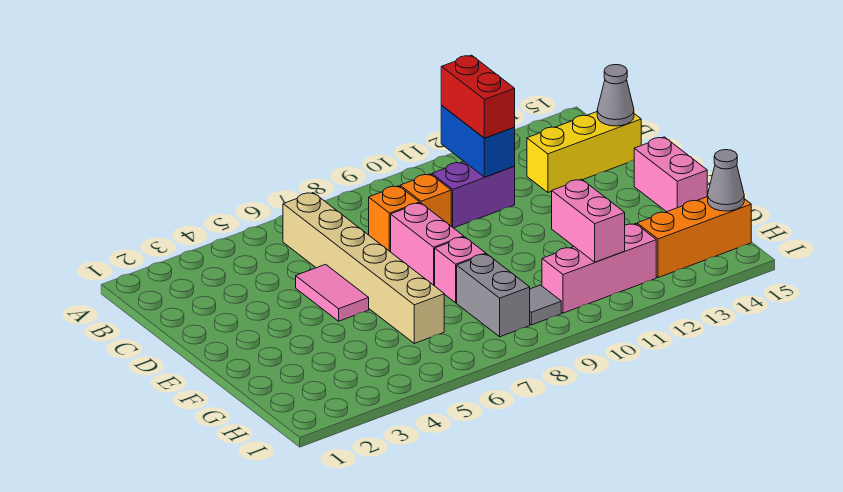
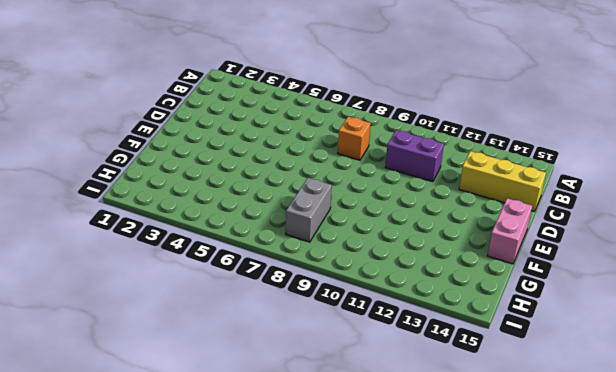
none -> tan 1x6 brick [283,193,444,343]
none -> orange 1x1 brick [400,174,451,226]
none -> pink 1x2 tile [296,264,369,321]

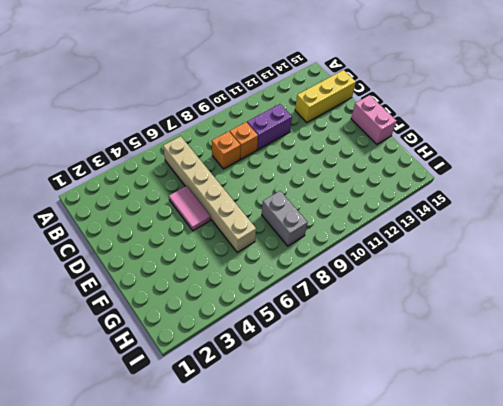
none -> pink 1x2 brick [391,203,464,286]
none -> pink 1x1 brick [435,237,486,303]
none -> grey 1x1 tile [530,285,561,325]

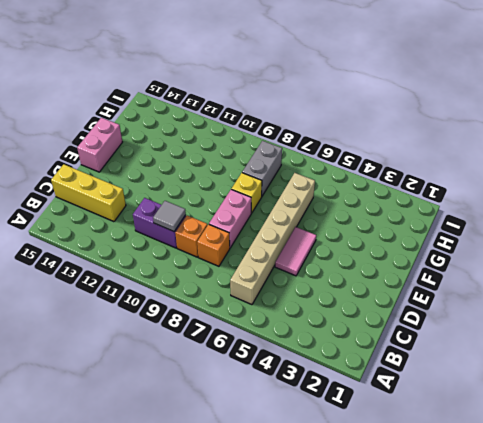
grey 1x1 tile [153,201,186,231] -> grey 1x1 tile moved to [530,285,561,325]
yellow 1x1 brick [232,173,262,213] -> pink 1x1 brick [435,237,486,303]
none -> pink 1x3 brick [542,224,656,313]
none -> orange 1x3 brick [637,197,751,278]
none -> blue 1x2 brick [441,106,515,177]

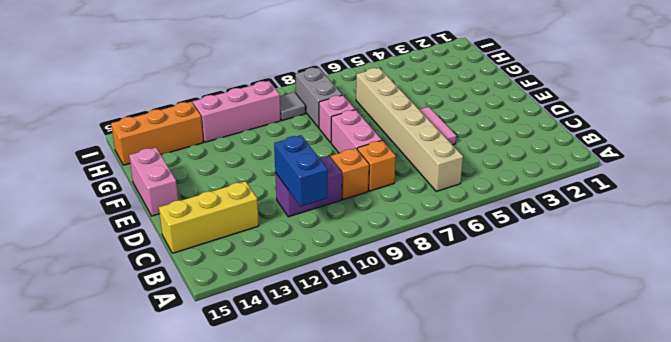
none -> grey 1x1 cone [597,65,634,126]
none -> pink 1x2 brick [552,179,625,262]
none -> grey 1x1 cone [707,150,744,211]

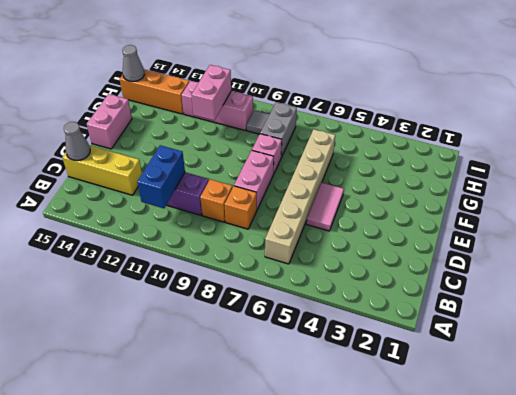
none -> red 1x2 brick [441,55,515,138]

